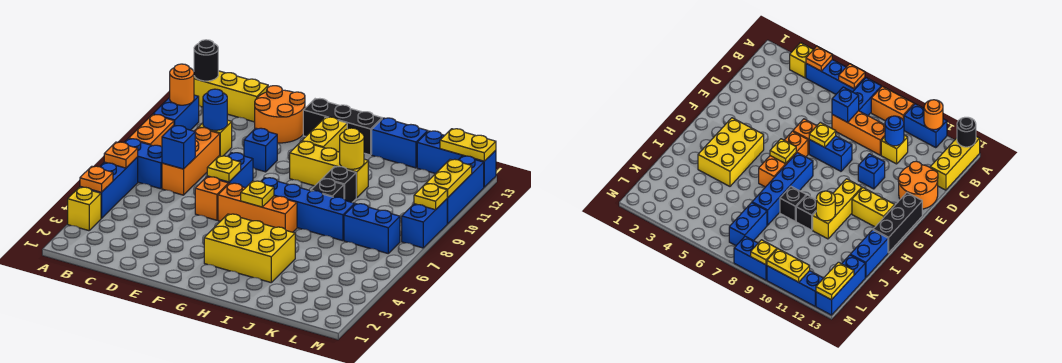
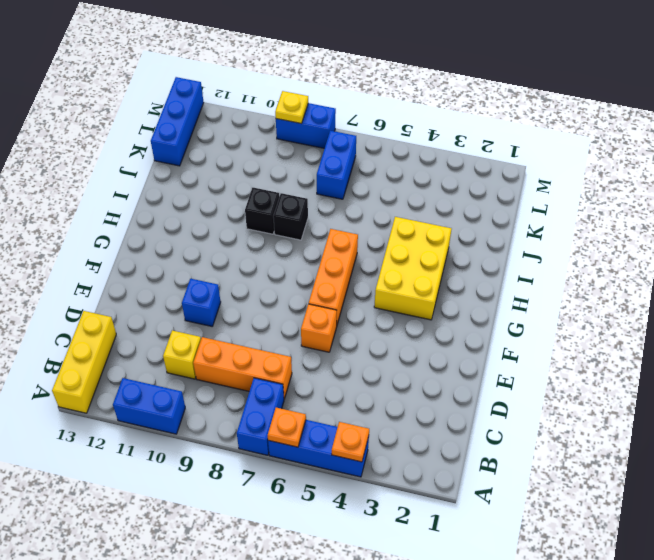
none -> yellow 1x1 brick [68,187,101,231]
none -> orange 1x2 brick [129,115,174,147]
none -> orange 2x2 round brick [255,86,305,143]
none -> blue 1x2 brick [207,153,253,188]

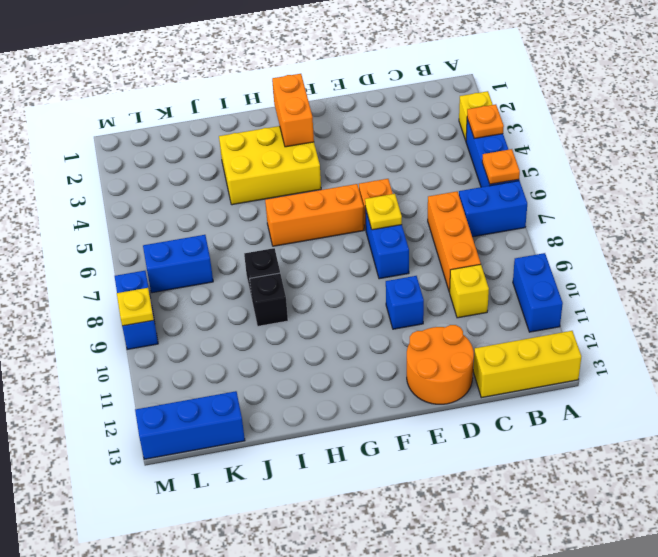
orange 1x2 brick [272,74,314,147] -> orange 1x2 brick moved to [129,115,174,147]
none -> black 1x3 brick [303,99,382,155]
none -> blue 1x4 brick [261,178,355,241]
none -> yellow 1x3 brick [290,141,368,198]
none -> yellow 1x2 brick [302,117,347,152]

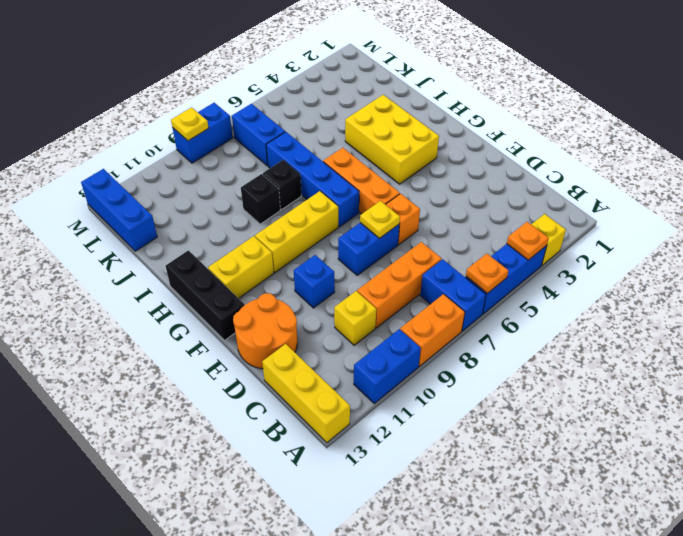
yellow 1x3 brick [255,191,338,272] -> yellow 1x3 brick turned to [290,141,368,198]
none -> blue 1x2 brick [372,118,428,168]
none -> blue 1x3 brick [447,156,484,224]
none -> orange 1x1 round brick [170,64,194,105]
none -> black 1x1 round brick [194,40,218,81]

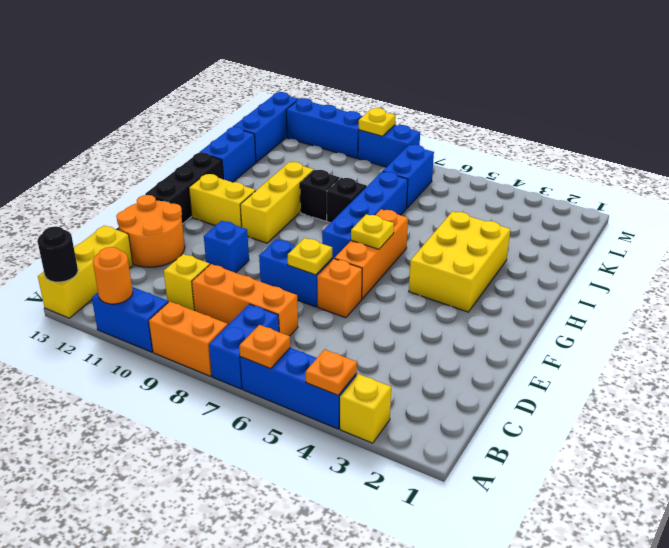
none -> blue 1x1 brick [162,125,195,169]
none -> blue 1x1 round brick [203,89,227,130]
none -> yellow 1x1 round brick [340,128,364,169]
none -> yellow 1x2 plate [440,129,496,161]

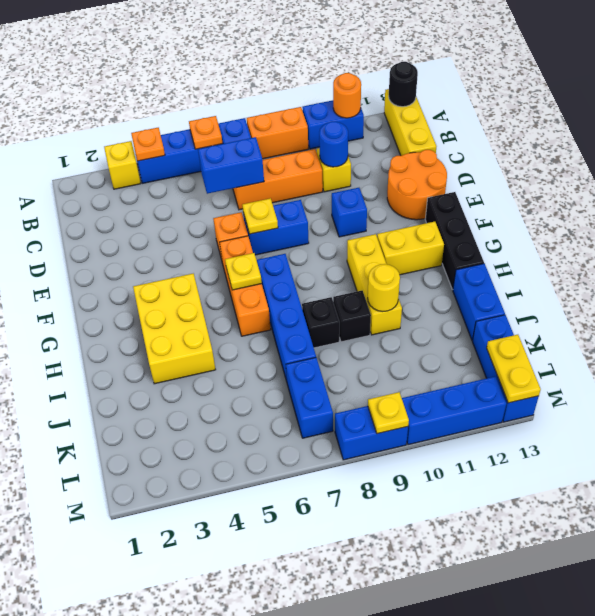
blue 1x2 brick [198,137,264,194] -> blue 1x1 brick [162,125,195,169]
none -> yellow 1x2 plate [426,159,472,197]

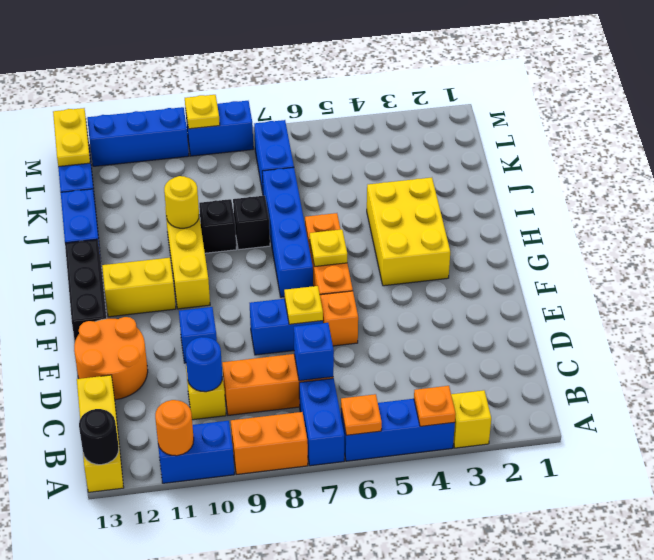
none -> yellow 1x2 plate [426,159,472,197]

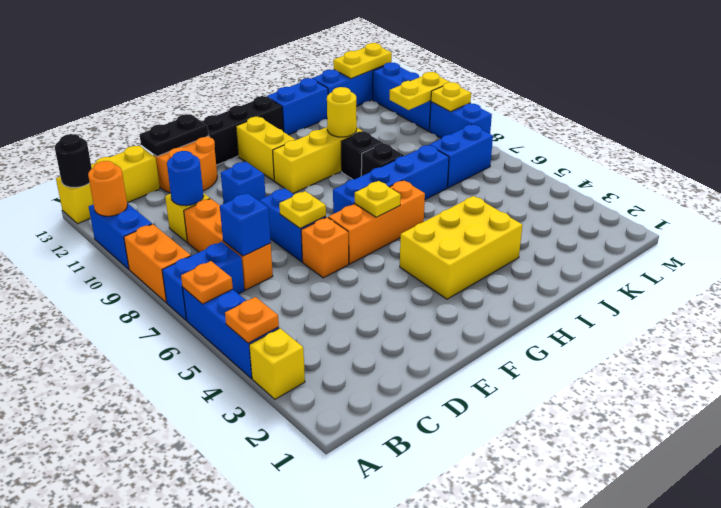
black 1x2 plate [140,114,209,156] -> none
yellow 1x2 plate [390,72,449,110] -> yellow 1x2 plate turned to [426,159,472,197]

